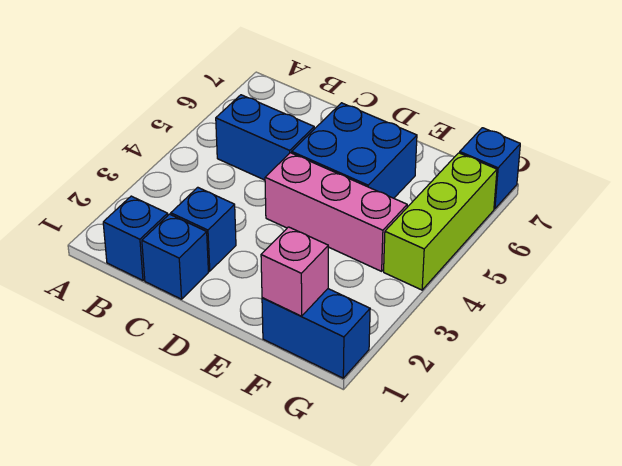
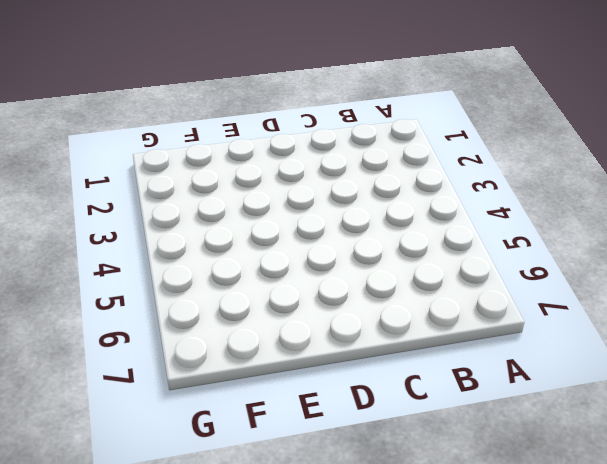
none -> blue 1x1 brick [103,196,168,280]
none -> blue 1x2 brick [216,95,314,180]

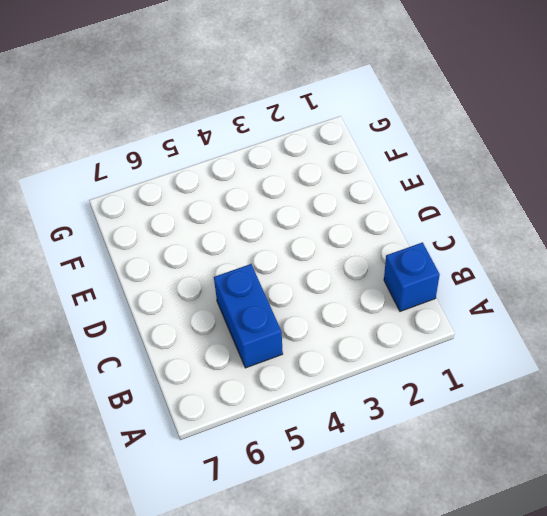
none -> blue 1x1 brick [142,214,208,299]
none -> blue 1x1 brick [171,187,236,271]

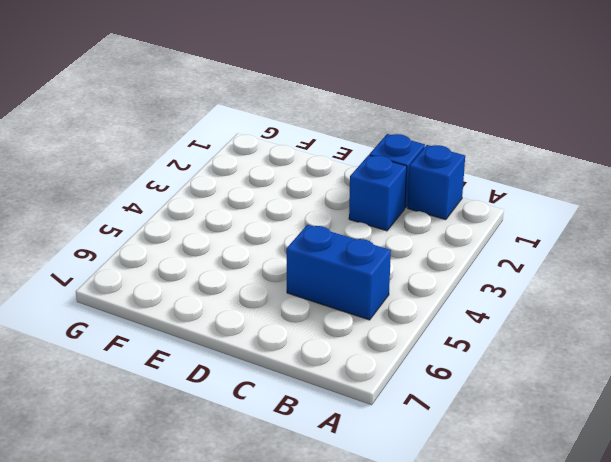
none -> pink 1x3 brick [265,153,407,271]
none -> blue 2x2 brick [292,103,417,198]

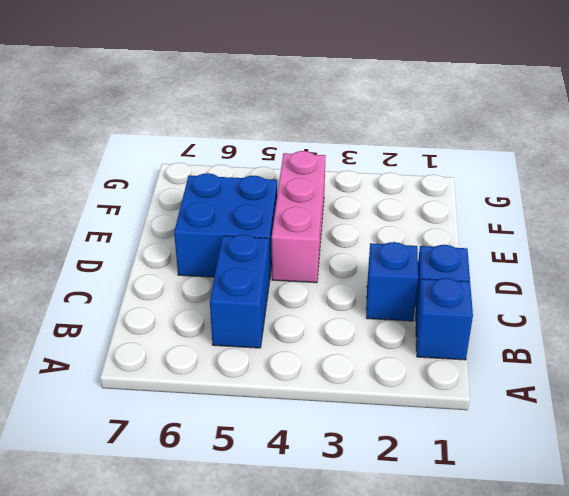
none -> blue 1x2 brick [262,289,370,378]
none -> lime 1x3 brick [384,153,497,290]

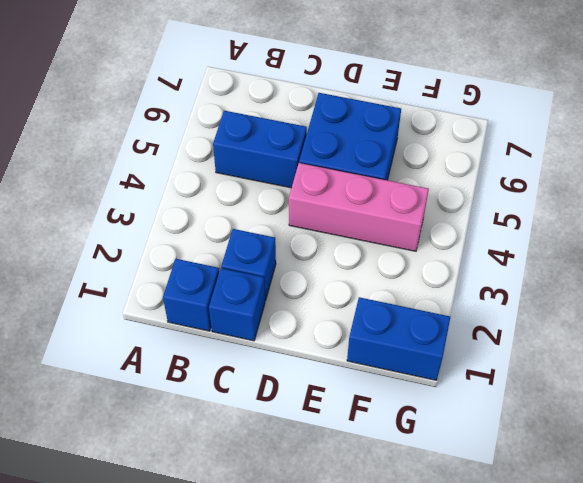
none -> lime 1x3 brick [384,153,497,290]
none -> blue 1x1 brick [460,128,520,209]

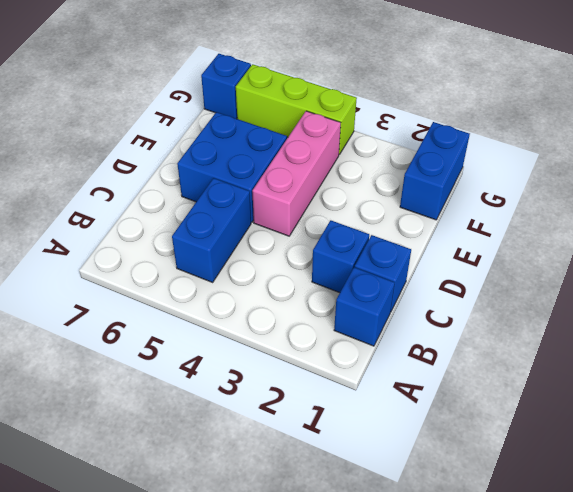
none -> pink 1x1 brick [261,227,328,316]

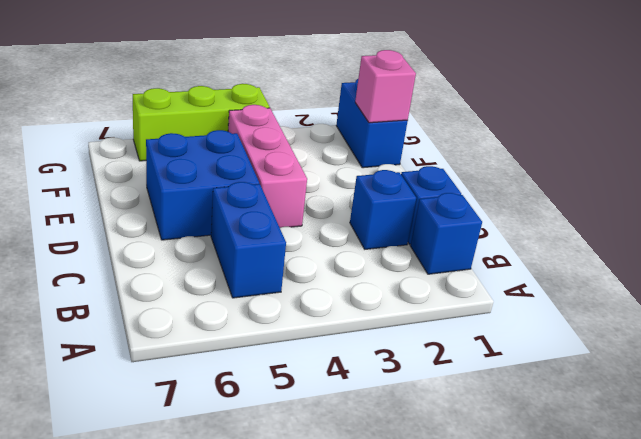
none -> blue 1x1 brick [460,128,520,209]

